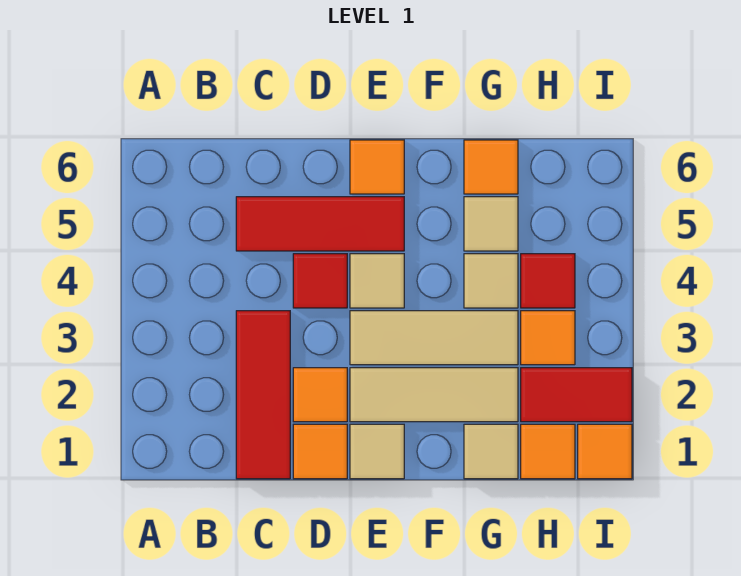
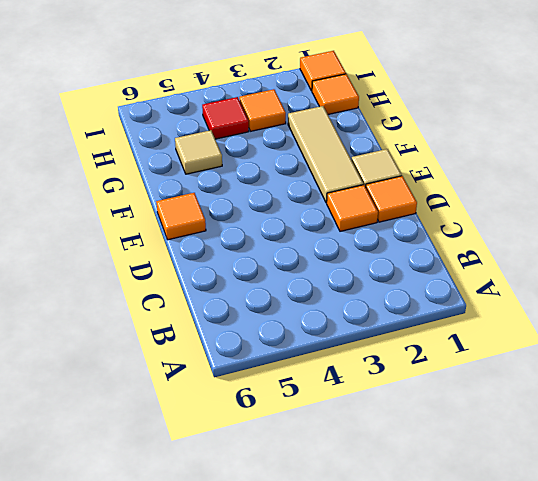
none -> red 1x3 tile [236,311,290,479]
none -> red 1x3 tile [236,197,404,251]
none -> red 1x1 tile [293,254,347,308]

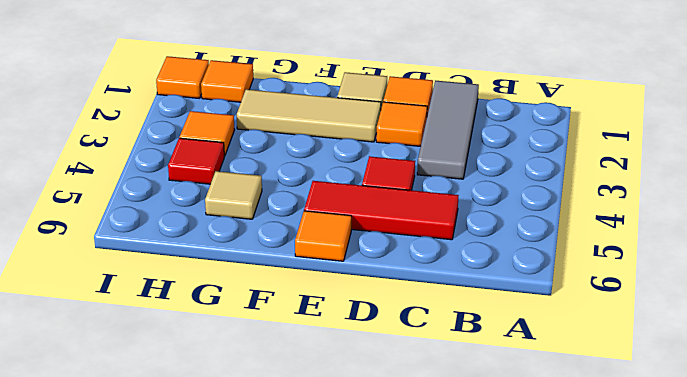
grey 1x3 tile [417,81,479,179] -> red 1x3 tile [236,311,290,479]
none -> tan 1x3 tile [350,311,518,365]
none -> tan 1x1 tile [350,254,404,308]
none -> tan 1x1 tile [464,424,518,479]

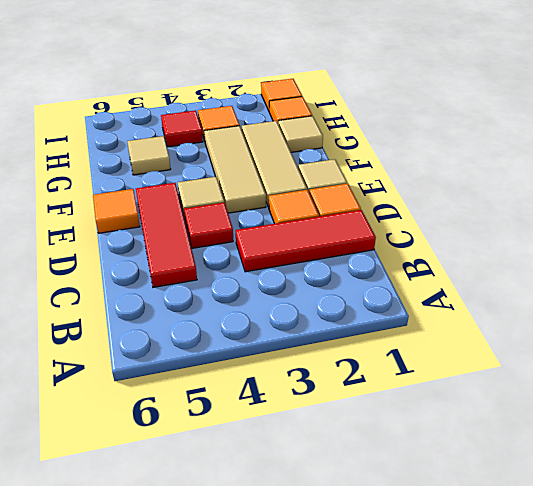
none -> tan 1x1 tile [464,254,518,308]
none -> orange 1x1 tile [464,140,518,194]
none -> red 1x2 tile [521,368,632,422]

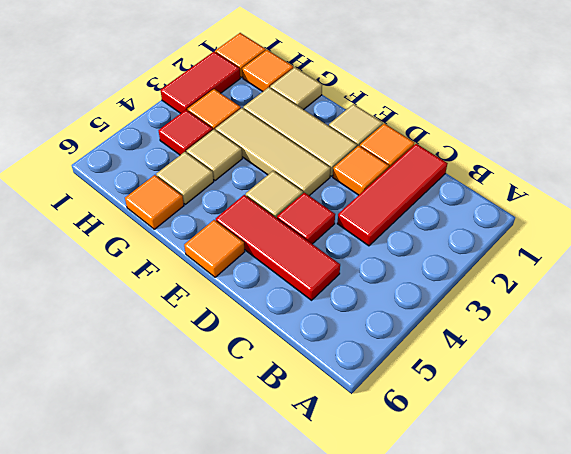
red 1x2 tile [161,52,240,113] -> red 1x2 tile turned to [521,368,632,422]

